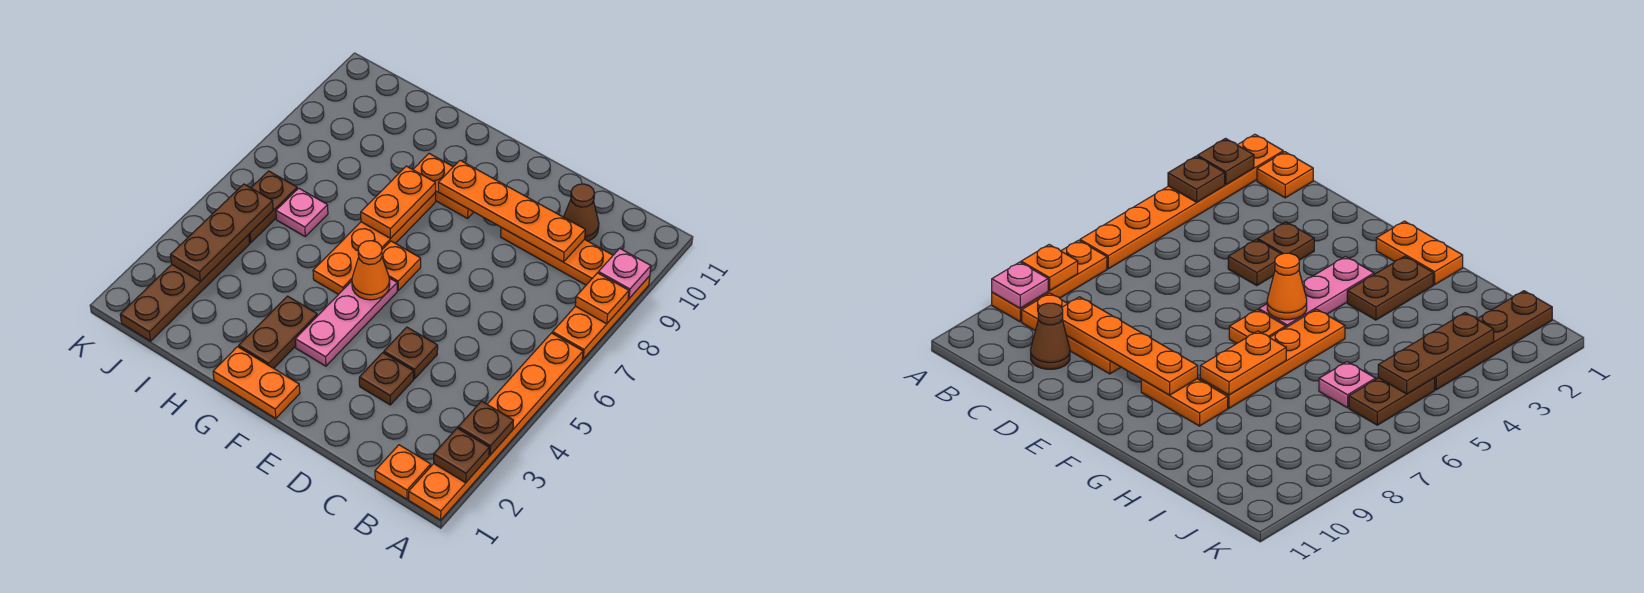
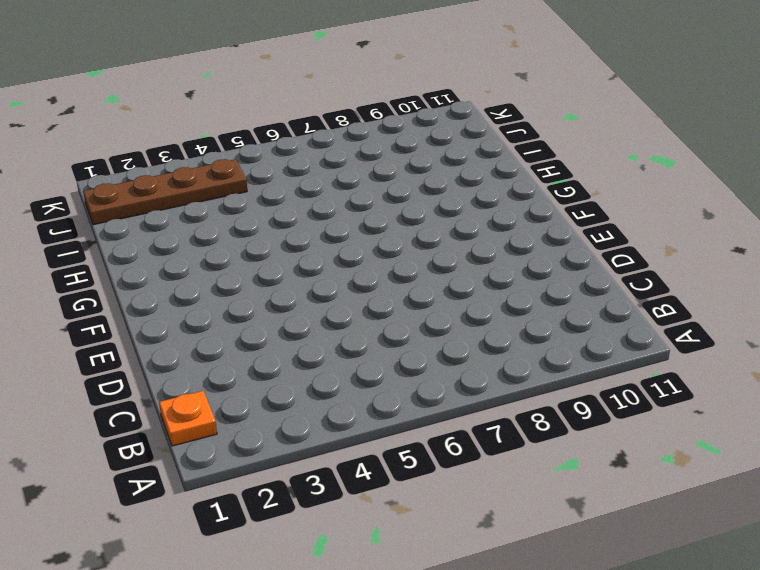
none -> orange 1x6 plate [409,333,583,520]
none -> orange 1x3 plate [552,276,650,359]
none -> orange 1x3 plate [501,228,613,285]

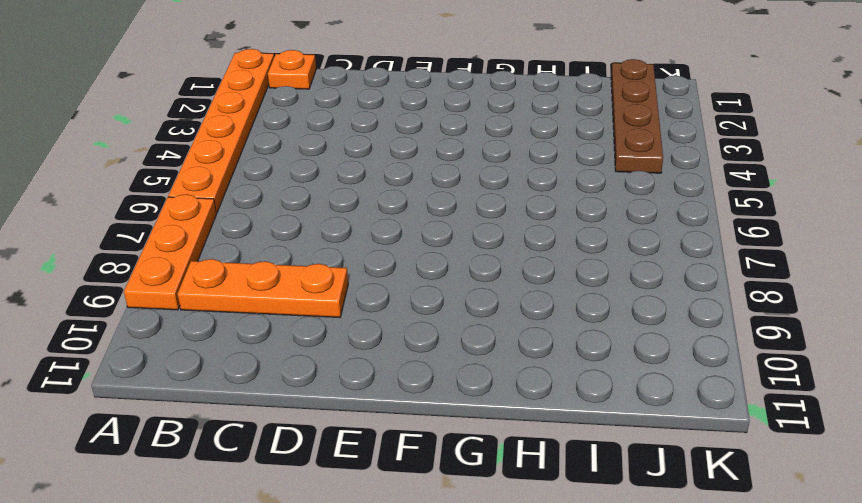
none -> brown 1x1 cone [564,184,599,241]
none -> brown 1x1 plate [359,353,414,405]
none -> brown 1x1 plate [384,327,438,379]

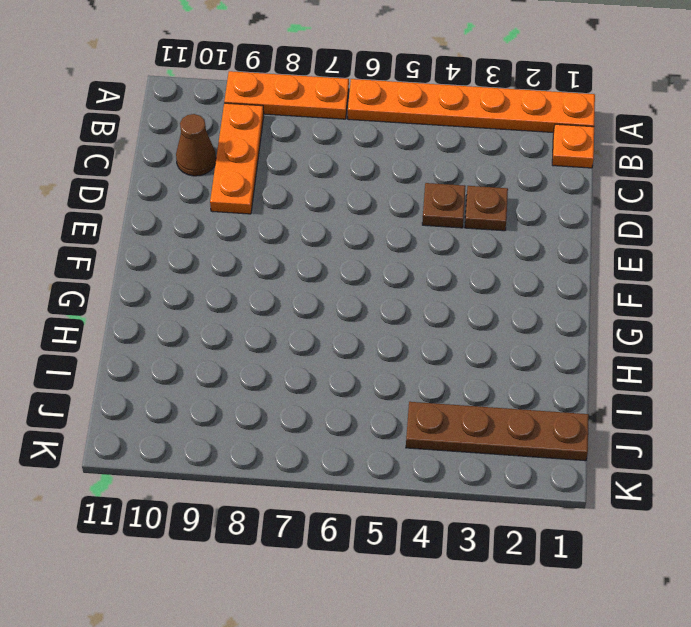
none -> orange 1x2 plate [213,347,300,418]
none -> pink 1x3 plate [295,278,397,366]
none -> orange 1x1 plate [382,241,421,290]

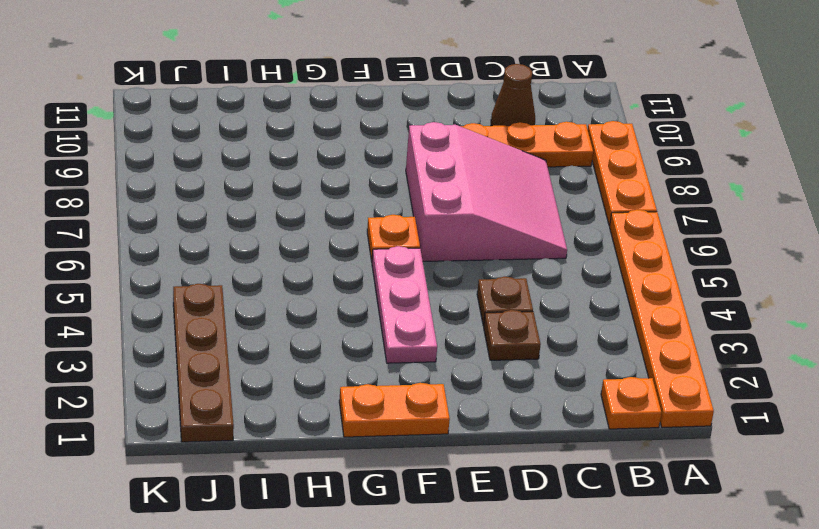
pink 3x3 slope [406,122,567,262] -> none
none -> orange 1x2 plate [413,154,474,218]
none -> brown 1x2 plate [239,296,317,368]
none -> orange 1x4 plate [313,193,436,294]

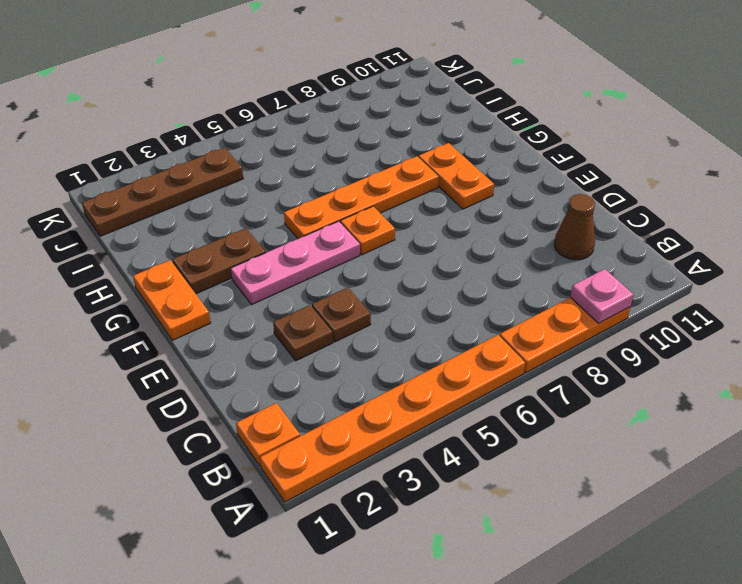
none -> orange 1x3 plate [501,228,613,285]
none -> pink 1x1 plate [276,188,328,236]
none -> brown 1x2 plate [249,171,297,243]

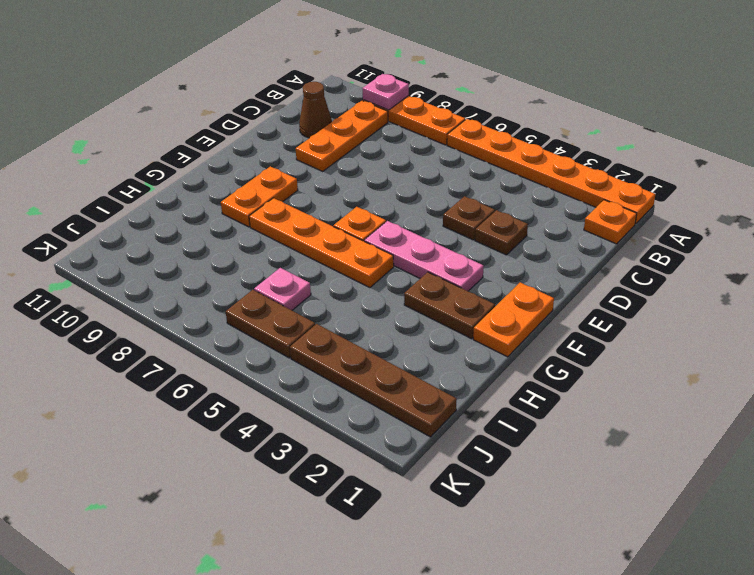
none -> brown 1x1 plate [434,428,489,483]
none -> brown 1x1 plate [458,401,514,455]
none -> orange 1x1 plate [575,273,629,324]

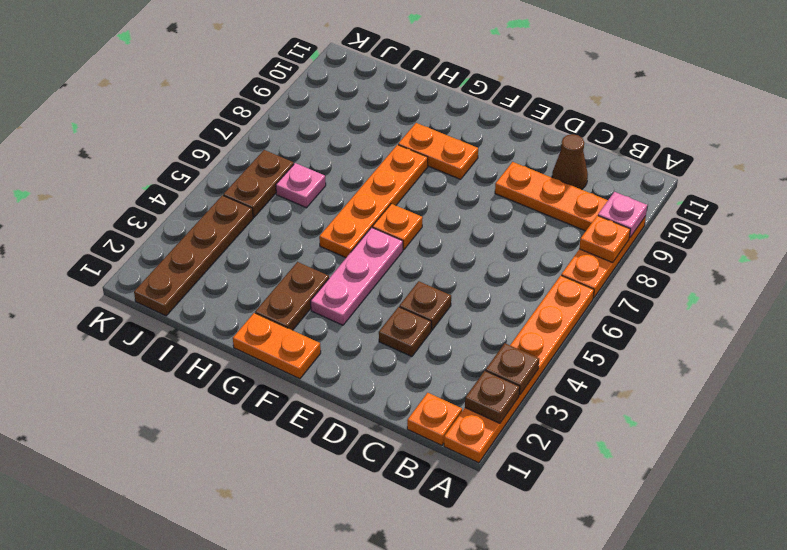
none -> orange 1x4 plate [438,160,585,262]
none -> orange 1x1 cone [352,241,390,300]
none -> orange 1x2 plate [361,166,436,238]

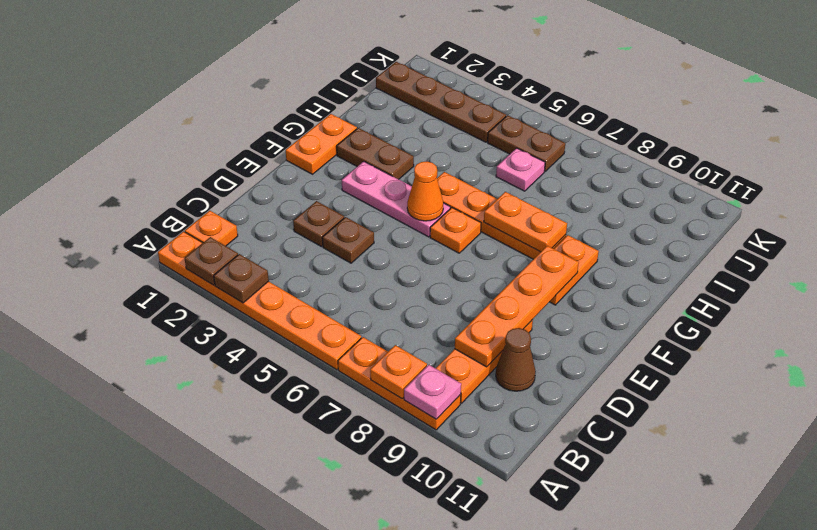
none -> brown 1x3 plate [171,184,273,281]

